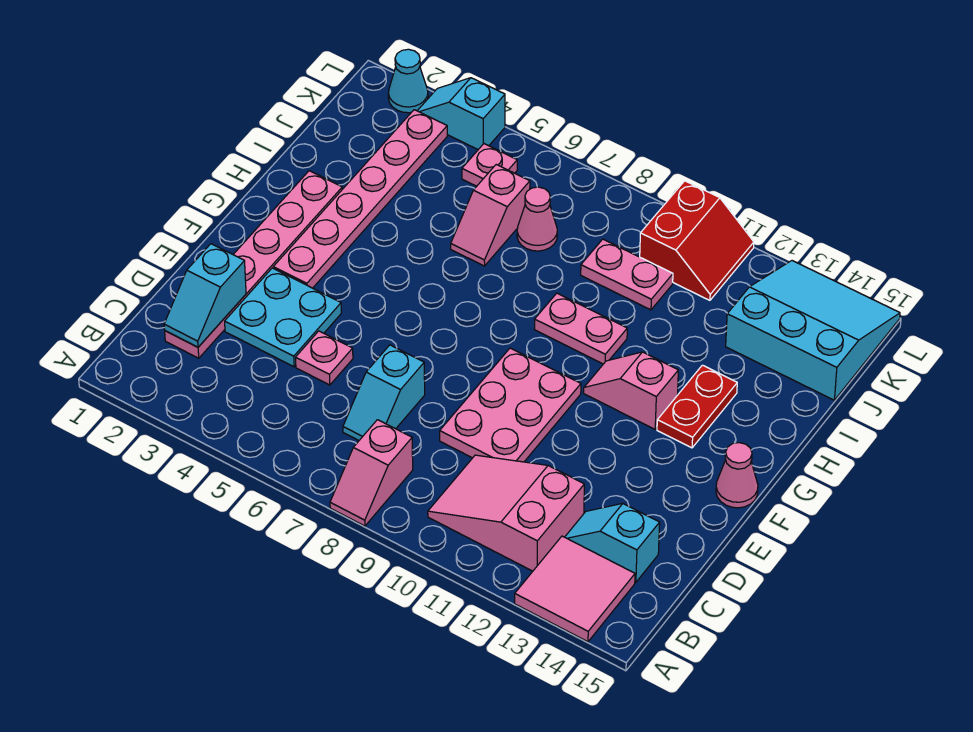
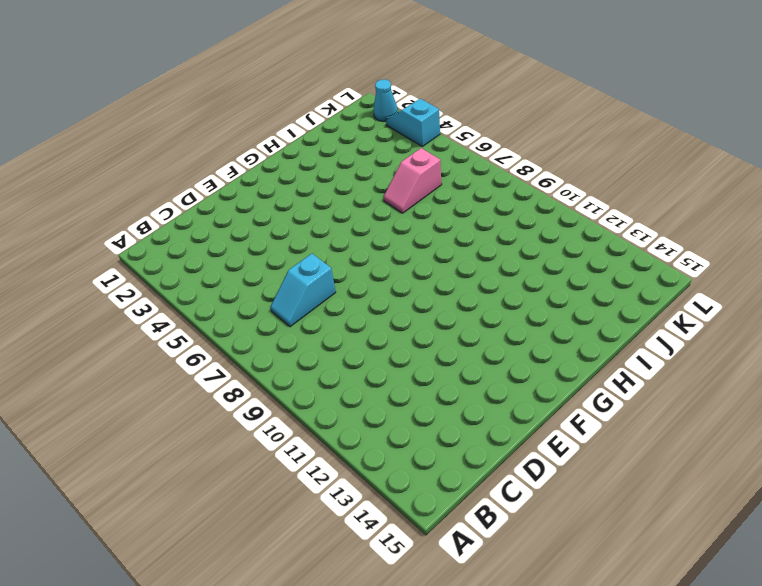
none -> pink 1x2 slope [330,420,413,526]
none -> pink 2x2 tile [515,536,635,642]
none -> pink 2x3 slope [428,455,584,571]

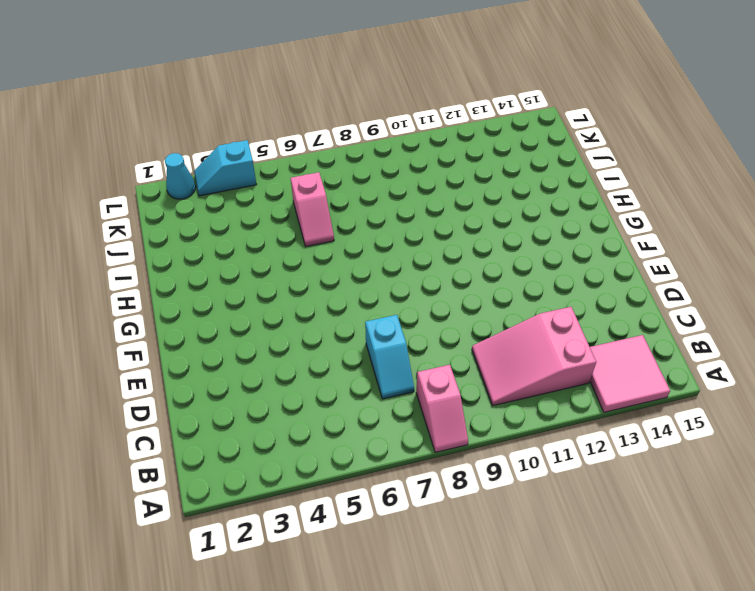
none -> pink 1x6 plate [165,171,342,358]
none -> cyan 1x2 slope [565,504,660,582]
none -> cyan 2x2 plate [225,268,341,367]

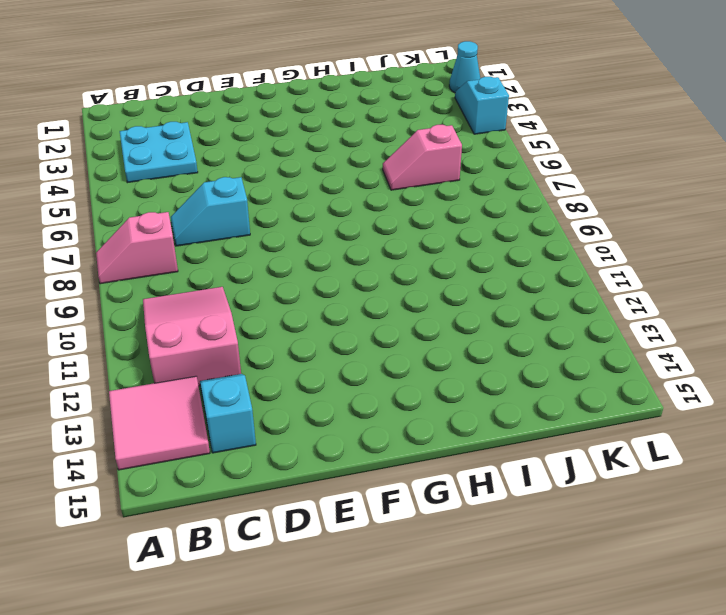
cyan 2x2 plate [120,122,198,183] -> cyan 2x2 plate moved to [225,268,341,367]
none -> pink 1x6 plate [165,171,342,358]
none -> pink 1x1 plate [296,331,353,385]
none -> pink 2x3 plate [440,348,581,462]

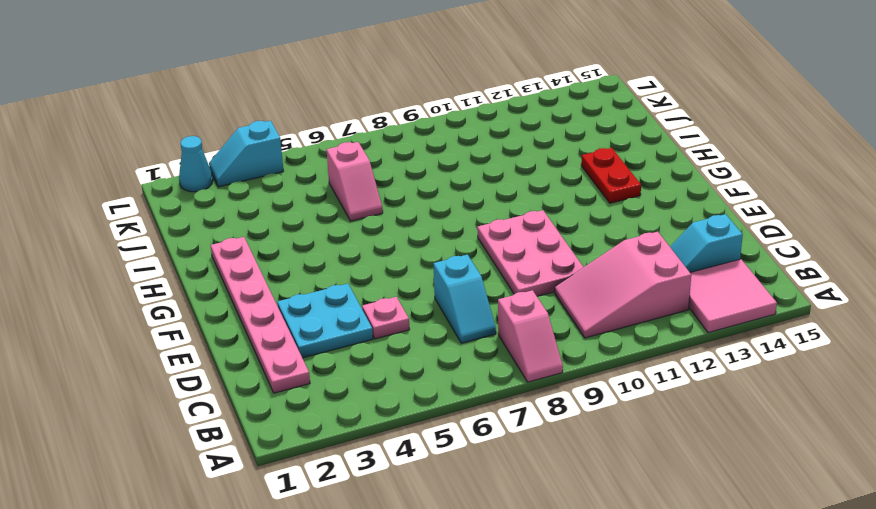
none -> pink 1x6 plate [273,110,447,288]
none -> pink 1x1 cone [716,443,758,508]
none -> pink 1x2 slope [584,352,678,429]

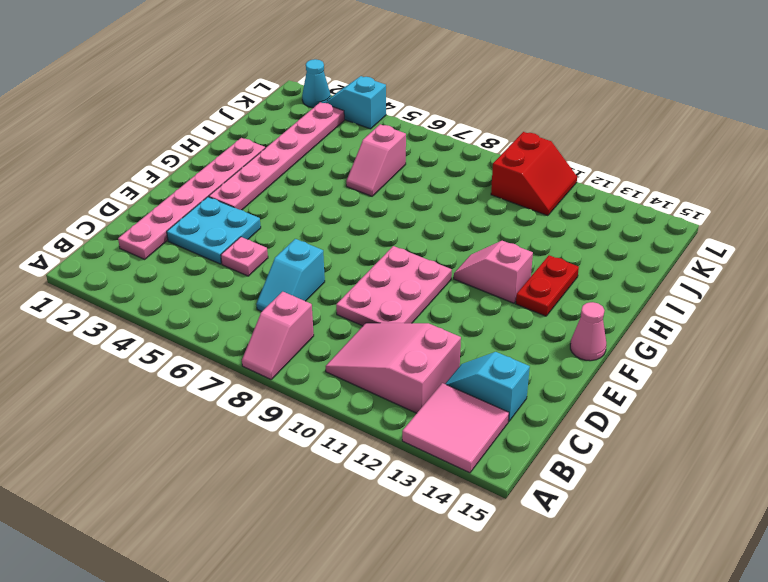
none -> pink 1x2 plate [534,293,627,364]
none -> pink 1x1 cone [517,187,557,251]
none -> pink 1x2 plate [581,239,673,310]

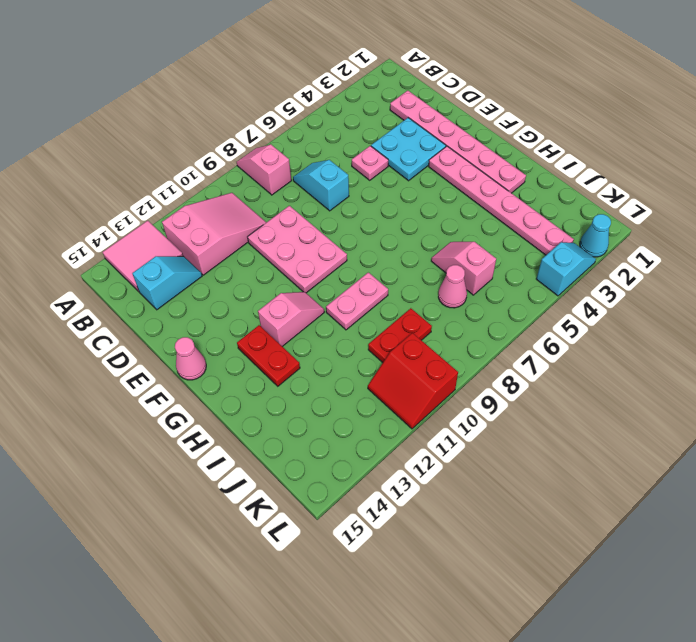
red 1x2 plate [368,308,432,363] -> pink 1x2 plate [581,239,673,310]
none -> cyan 3x3 slope [726,261,900,400]
none -> pink 1x1 plate [462,144,517,186]
none -> cyan 1x2 slope [164,244,246,347]

